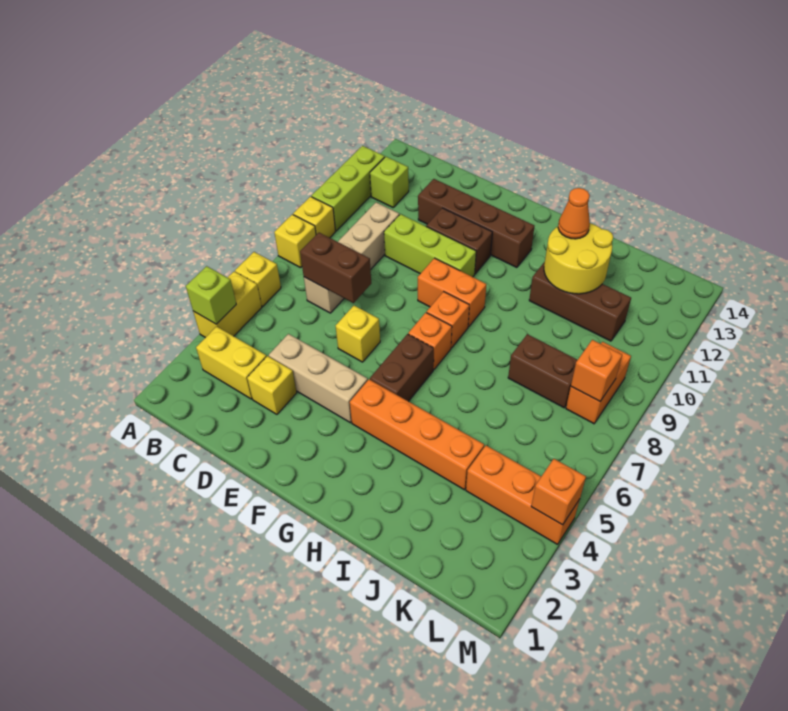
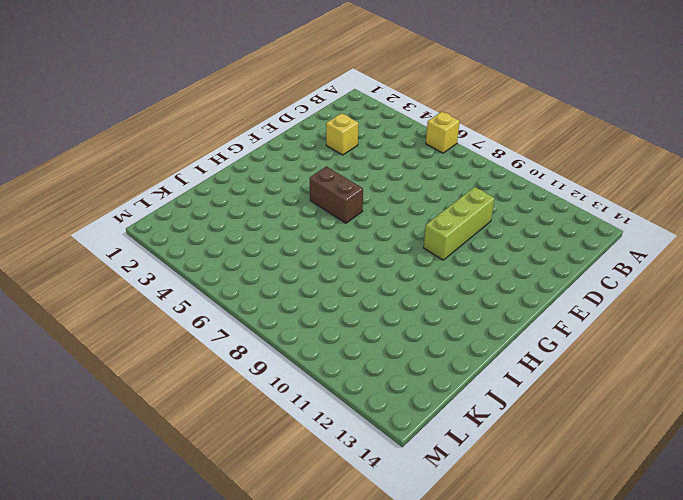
none -> yellow 1x2 brick [193,272,262,338]
none -> yellow 1x1 brick [274,214,316,268]
none -> yellow 1x1 brick [293,197,335,238]

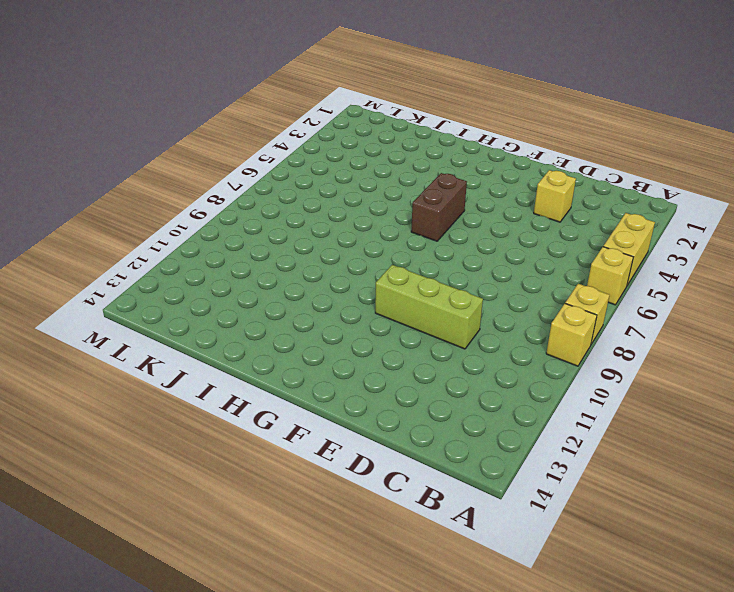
none -> lime 1x3 brick [311,146,385,231]
none -> yellow 1x2 brick [196,327,267,399]
none -> lime 1x1 brick [370,157,409,207]

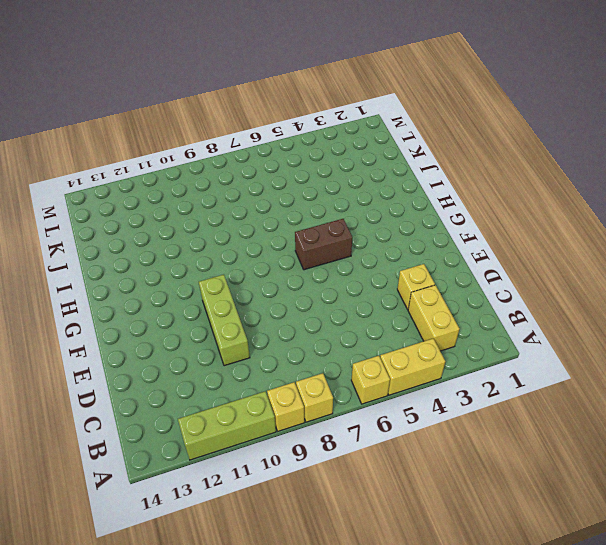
none -> lime 1x1 brick [370,157,409,207]
none -> tan 1x4 brick [304,202,399,313]
none -> tan 1x3 brick [269,334,368,423]

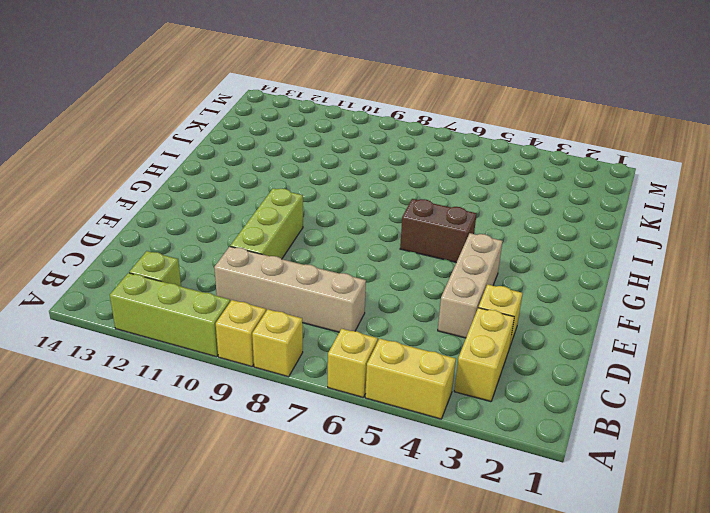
none -> brown 1x4 brick [418,179,534,268]
none -> yellow 1x1 brick [336,306,380,362]
none -> brown 1x2 brick [426,208,492,274]

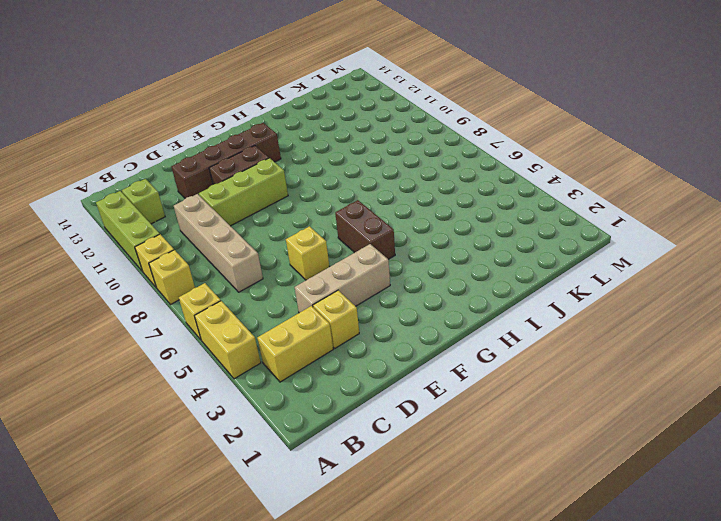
none -> orange 1x2 brick [418,258,486,327]
none -> orange 1x4 brick [350,380,484,490]
none -> orange 1x1 brick [408,313,452,369]

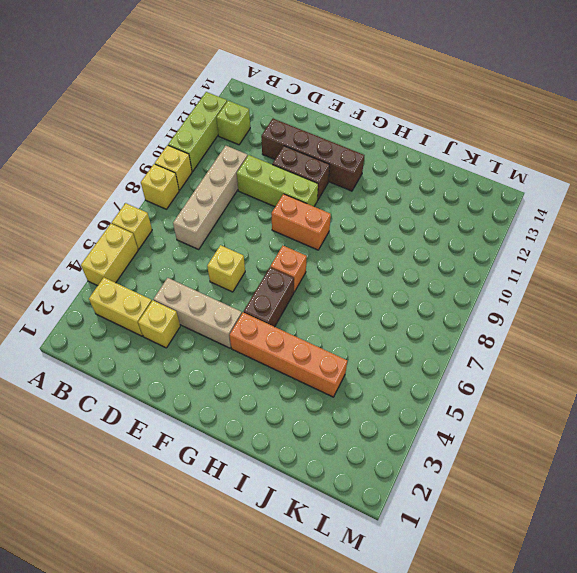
none -> orange 1x1 brick [427,292,469,348]
none -> brown 1x3 brick [529,262,631,341]
none -> brown 1x2 brick [508,334,577,408]

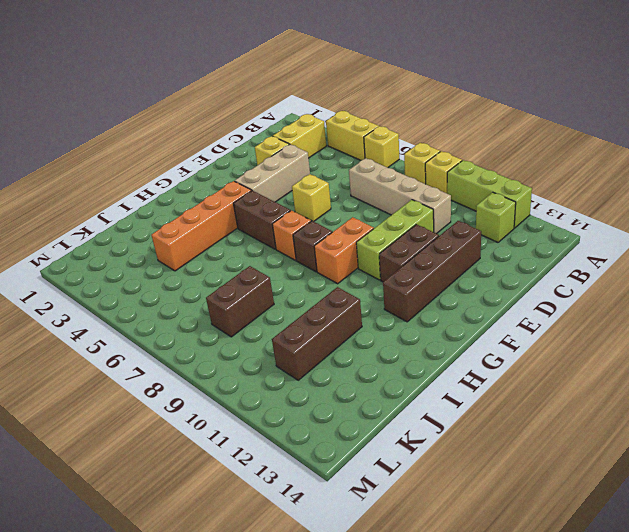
brown 1x1 brick [293,221,332,272] -> orange 1x1 brick [427,292,469,348]
none -> orange 1x3 brick [466,446,580,544]
none -> orange 1x2 brick [566,342,631,424]
none -> lime 1x1 brick [186,266,236,324]

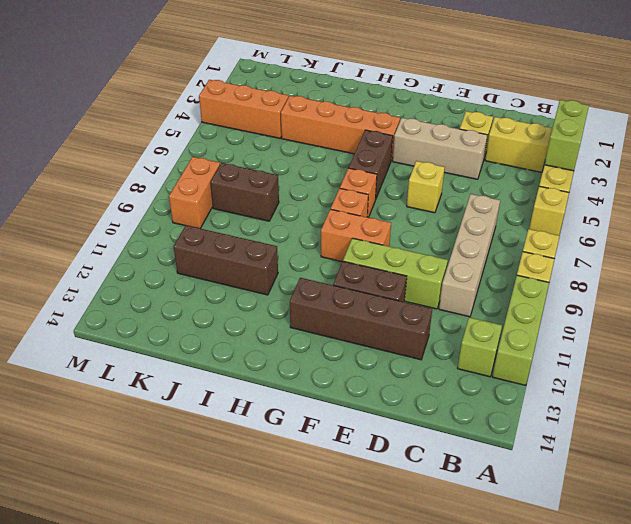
lime 1x2 brick [544,100,589,171] -> lime 1x1 brick [186,266,236,324]
none -> brown 1x2 brick [300,233,371,303]
none -> yellow 2x2 round brick [544,223,613,294]
none -> orange 1x1 brick [571,340,622,401]

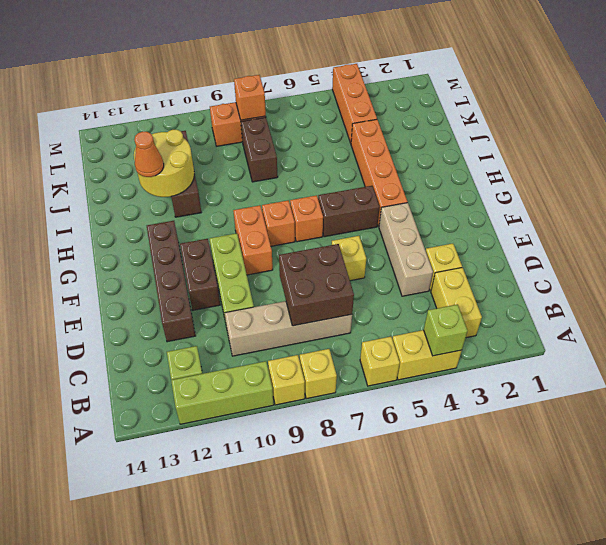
brown 2x2 brick [279,244,354,326] -> brown 1x2 brick [300,233,371,303]
none -> orange 1x1 brick [531,459,586,525]

